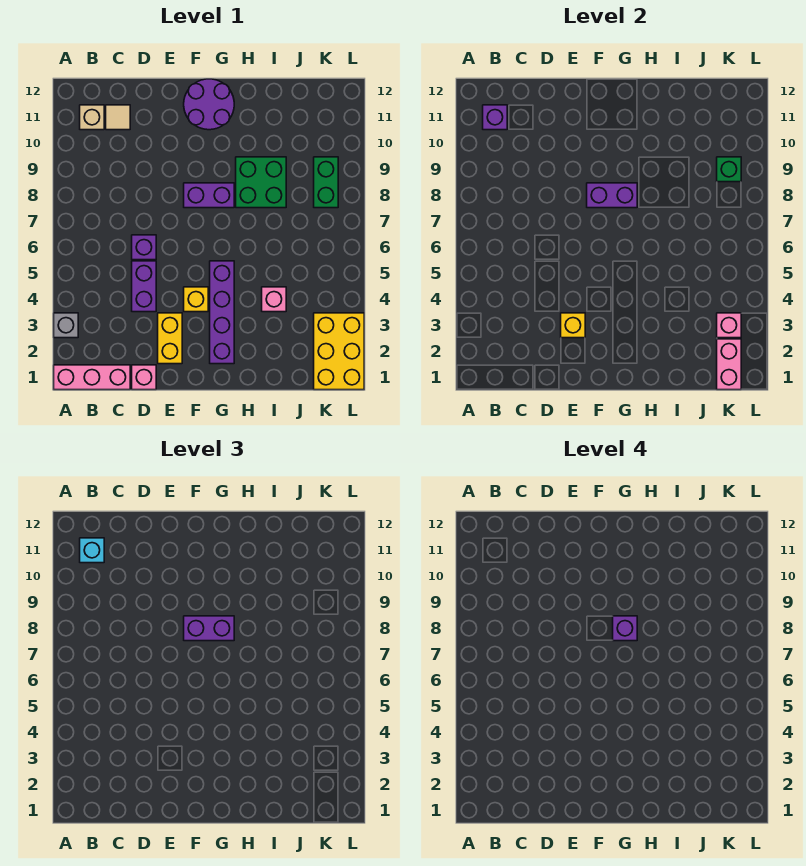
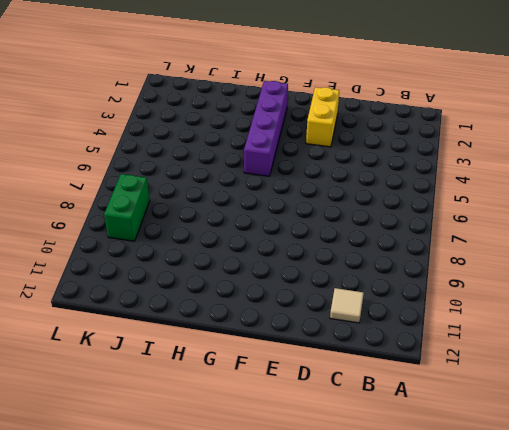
none -> pink 1x3 brick [54,365,130,390]
none -> grey 1x1 brick [54,313,78,338]
none -> tan 1x1 brick [80,105,104,130]

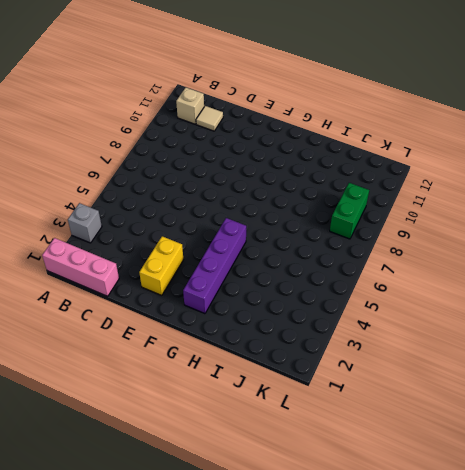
none -> pink 1x1 brick [132,365,156,390]
none -> purple 1x2 brick [132,261,156,312]
none -> purple 1x1 brick [132,235,156,260]

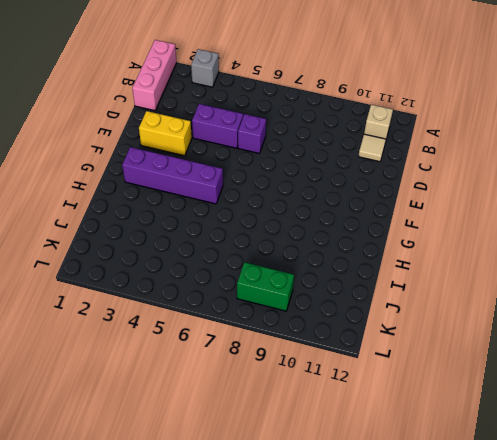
none -> pink 1x1 brick [132,365,156,390]
none -> yellow 1x1 brick [184,287,208,312]
none -> purple 1x2 brick [184,183,234,208]

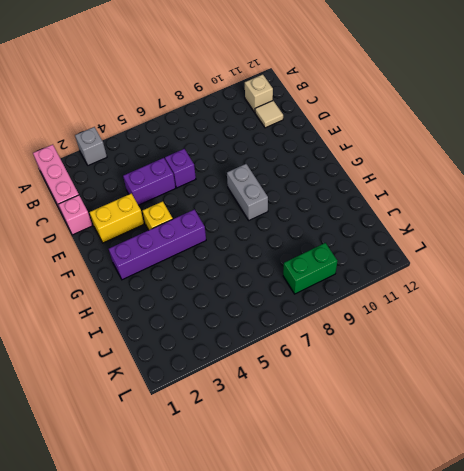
grey 1x2 brick [227,164,268,220] -> purple 1x2 brick [184,183,234,208]
none -> purple 2x2 round brick [184,79,234,130]
none -> green 2x2 brick [236,157,286,208]
none -> pink 1x1 brick [262,287,286,312]

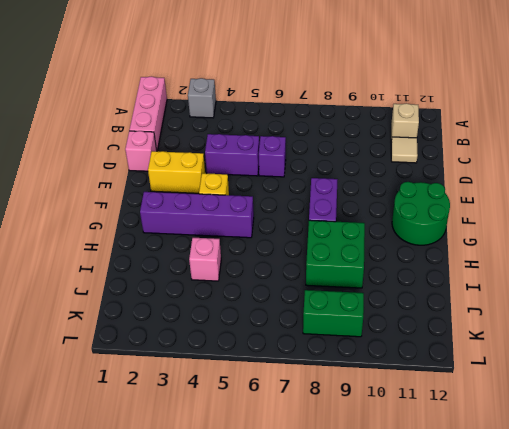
green 2x2 round brick [392,182,450,245] -> purple 2x2 round brick [184,79,234,130]
none -> yellow 2x3 brick [314,313,364,390]
none -> purple 1x1 brick [483,105,507,130]
none -> yellow 1x1 brick [561,313,585,338]

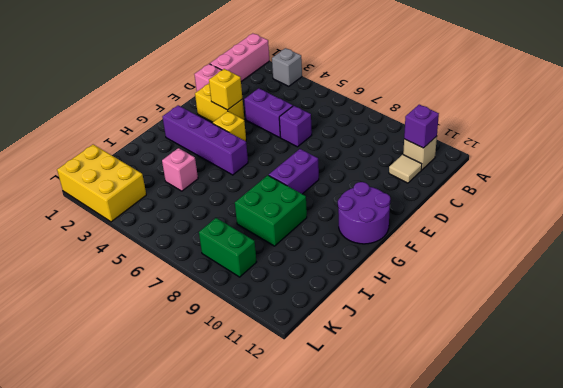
none -> purple 1x2 brick [587,183,637,208]
none -> pink 1x2 brick [717,339,741,390]
none -> pink 1x1 brick [717,313,741,338]

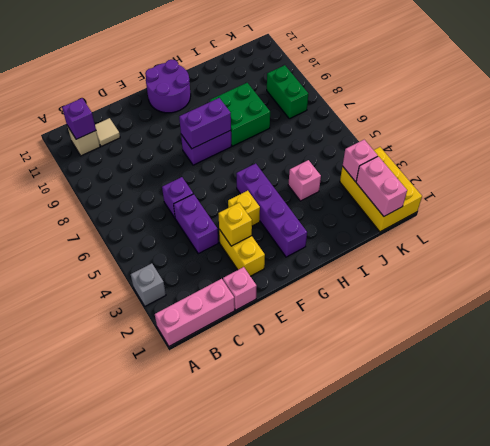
none -> green 1x1 brick [717,157,741,182]
none -> cyan 1x1 brick [80,538,104,563]
none -> purple 1x2 brick [184,616,234,641]

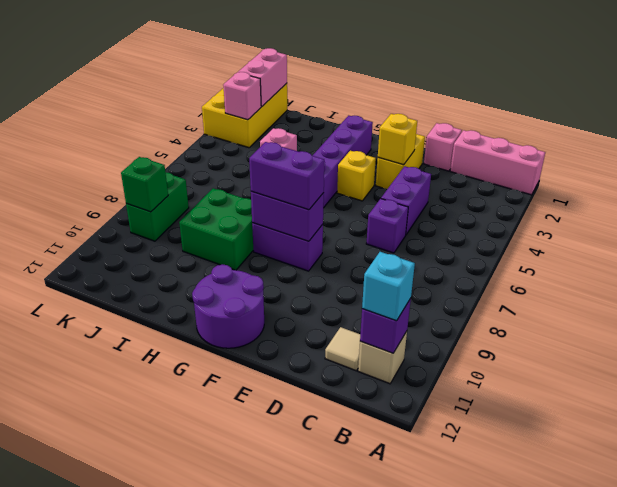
none -> grey 1x1 brick [54,313,78,338]
none -> purple 1x1 brick [613,616,637,641]

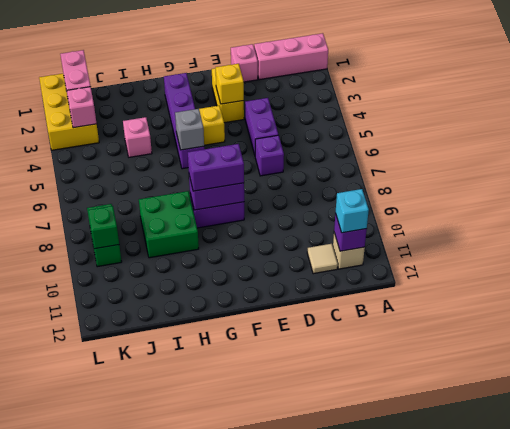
grey 1x1 brick [175,109,204,150] -> grey 1x1 brick moved to [54,313,78,338]
none -> purple 2x2 round brick [184,79,234,130]
none -> purple 1x1 brick [613,616,637,641]

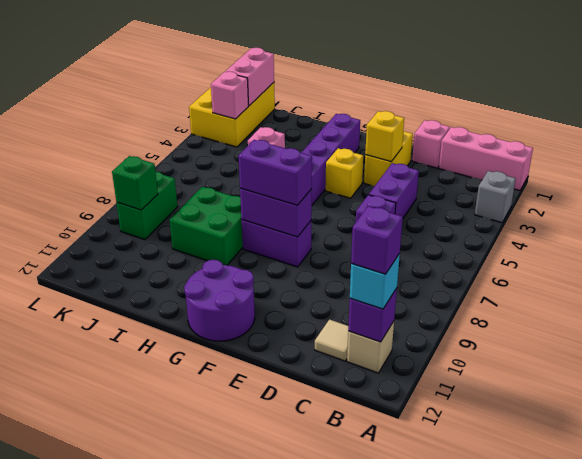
purple 1x1 brick [351,206,403,274] -> purple 1x1 brick moved to [613,616,637,641]

